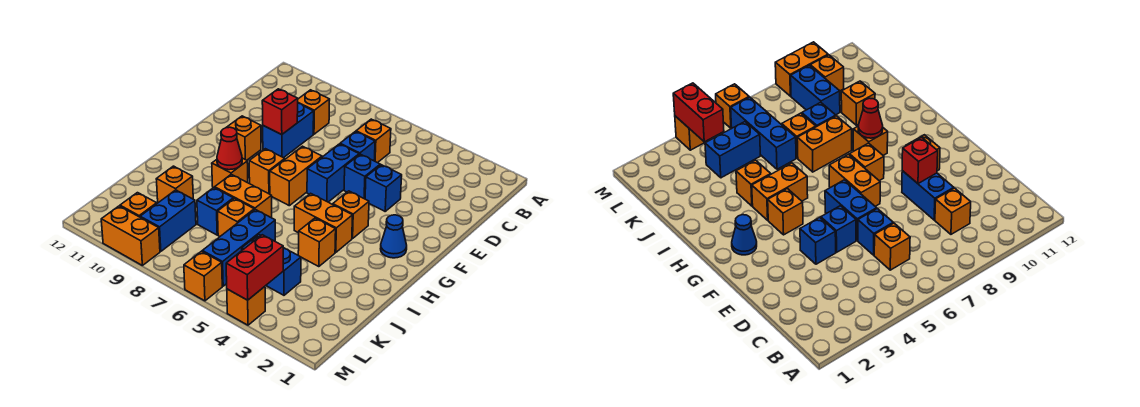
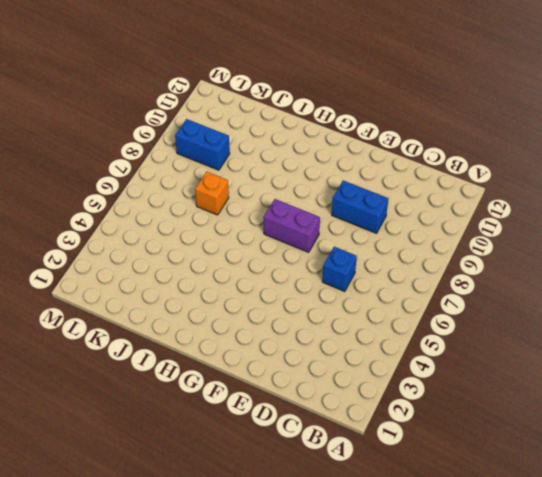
purple 1x2 brick [264,199,320,252] -> orange 1x2 brick [270,146,322,206]
none -> orange 1x1 brick [356,119,391,163]
none -> orange 1x1 brick [298,90,330,134]
none -> blue 1x1 brick [365,165,402,211]

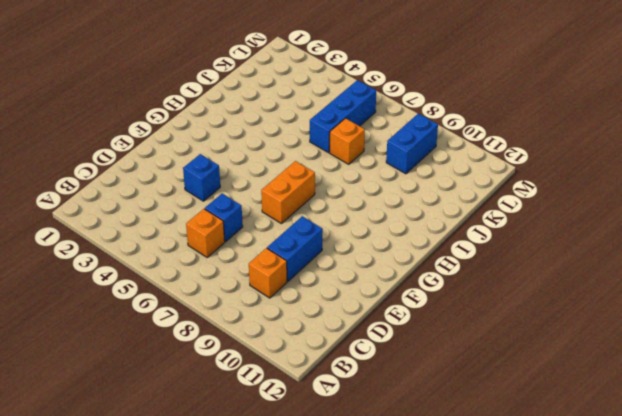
none -> blue 1x1 brick [344,154,380,199]
none -> blue 1x2 brick [307,144,359,202]
none -> orange 1x1 brick [226,116,261,160]

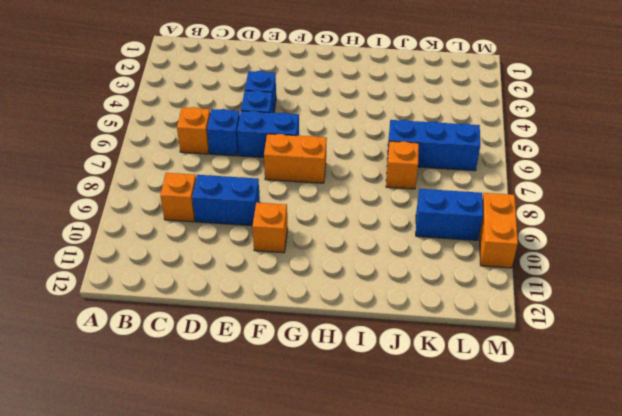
none -> blue 1x1 cone [381,215,407,258]
none -> orange 1x1 brick [333,191,369,239]
none -> orange 1x1 brick [249,149,285,194]

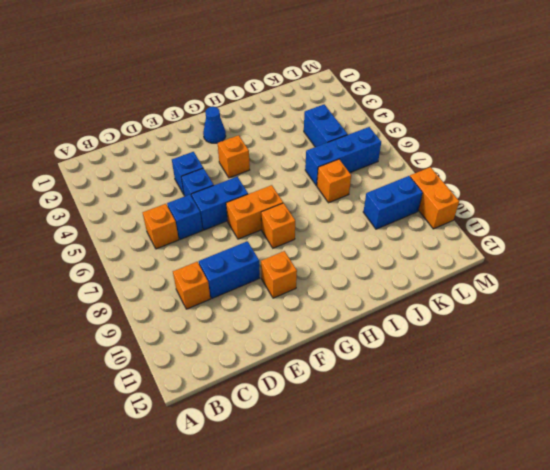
none -> orange 1x2 brick [294,193,352,252]
none -> orange 1x1 brick [212,158,248,188]
none -> orange 1x1 brick [298,218,336,267]

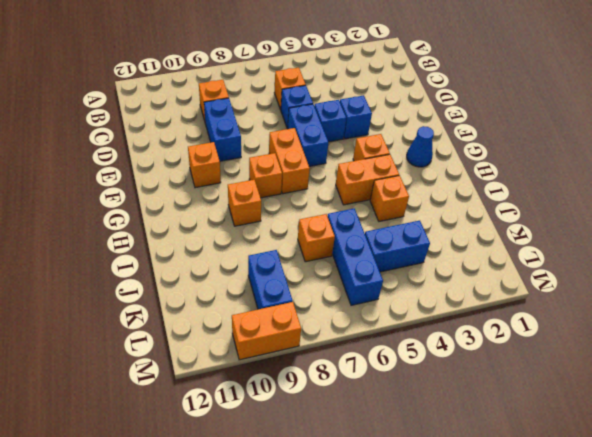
none -> orange 1x2 brick [215,174,272,218]
none -> blue 1x1 brick [197,188,233,235]
none -> orange 1x1 brick [156,166,193,203]

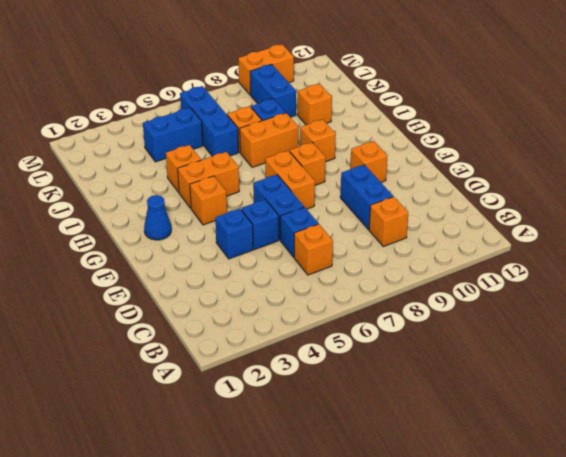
none -> orange 1x1 brick [120,193,157,217]
none -> orange 1x1 brick [227,287,265,325]
none -> orange 1x1 brick [184,251,222,301]

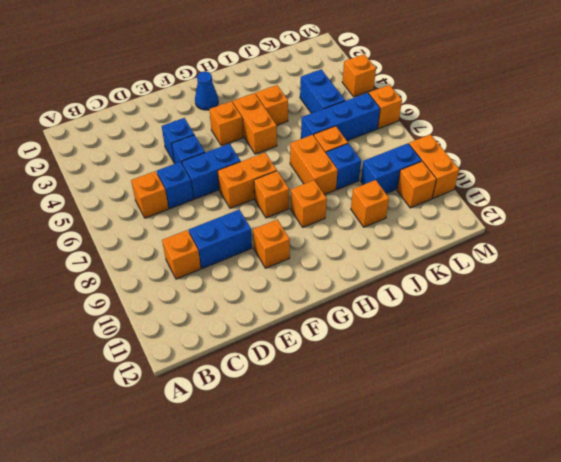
none -> red 1x1 brick [262,89,298,135]
none -> red 1x1 cone [217,127,242,170]
none -> red 1x2 brick [226,235,283,300]

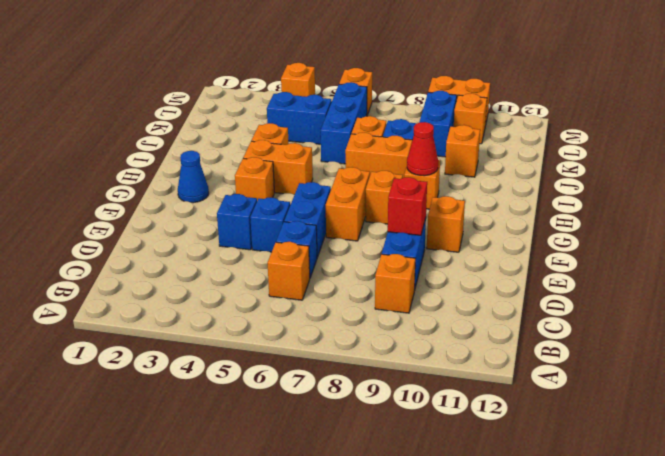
none -> red 1x2 brick [226,235,283,300]

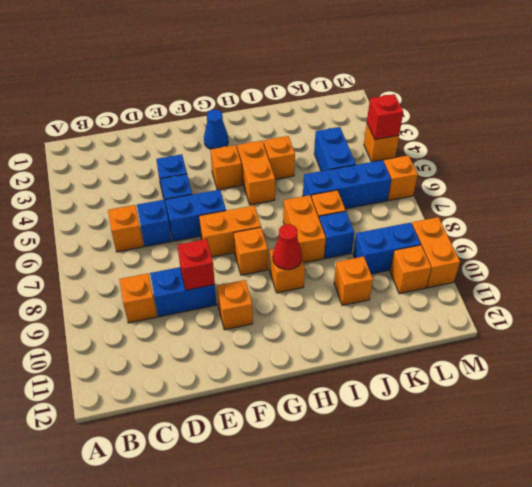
red 1x1 brick [367,94,403,140] -> red 1x2 brick [226,235,283,300]

